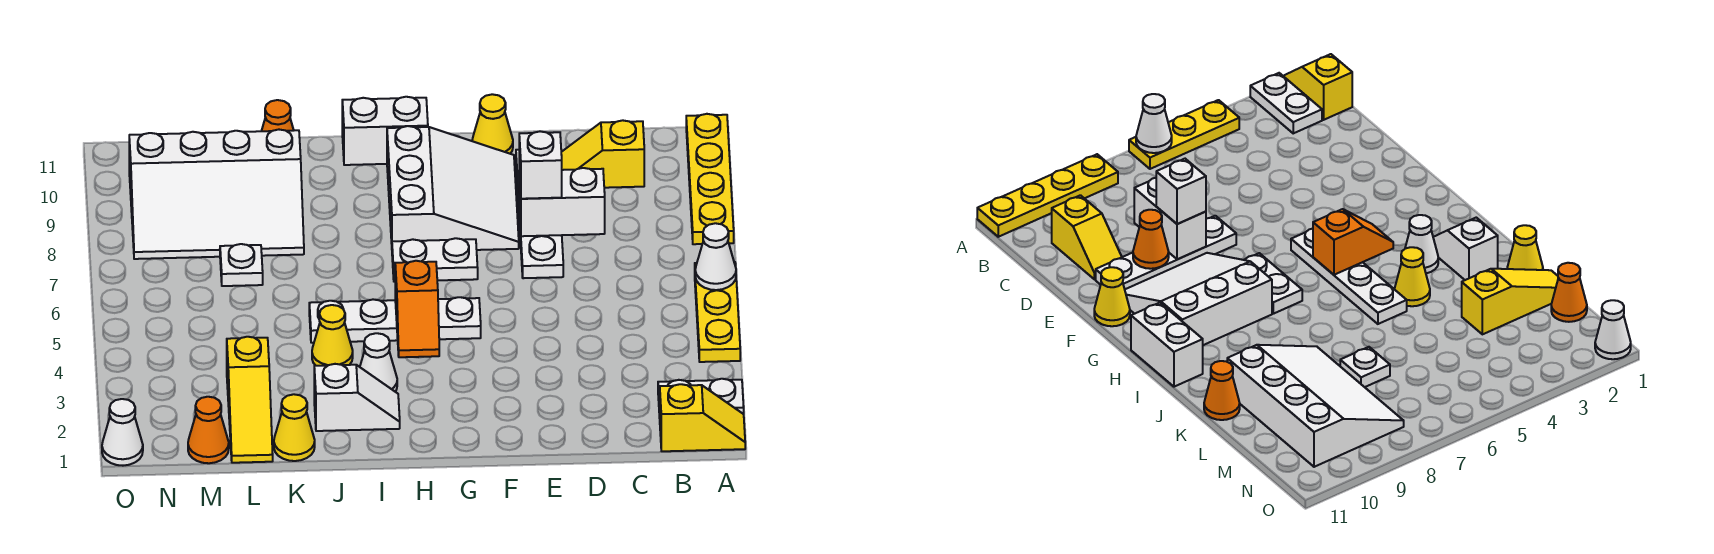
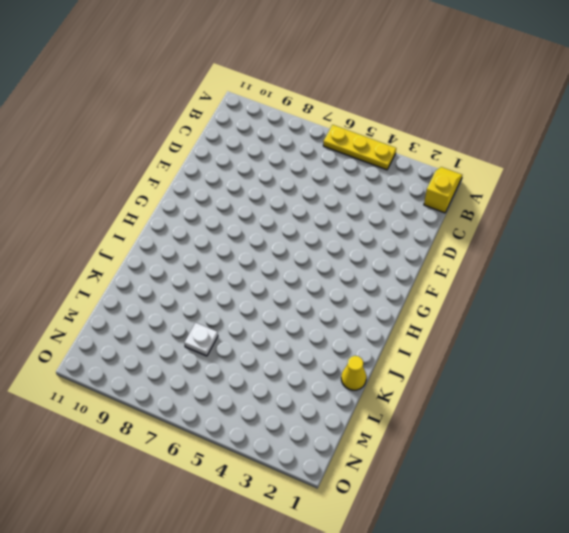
none -> white 1x2 plate [658,379,744,418]
none -> yellow 1x4 plate [686,114,734,244]
none -> yellow 1x2 slope [561,120,644,188]

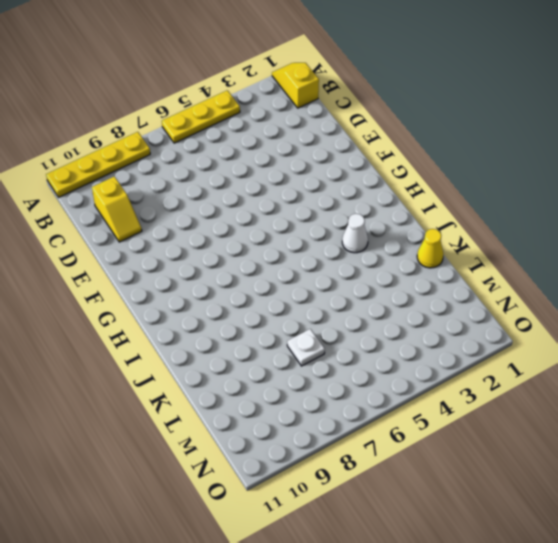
none -> white 1x2 plate [658,379,744,418]
none -> white 1x4 plate [516,150,563,278]
none -> white 3x3 slope [387,126,519,250]

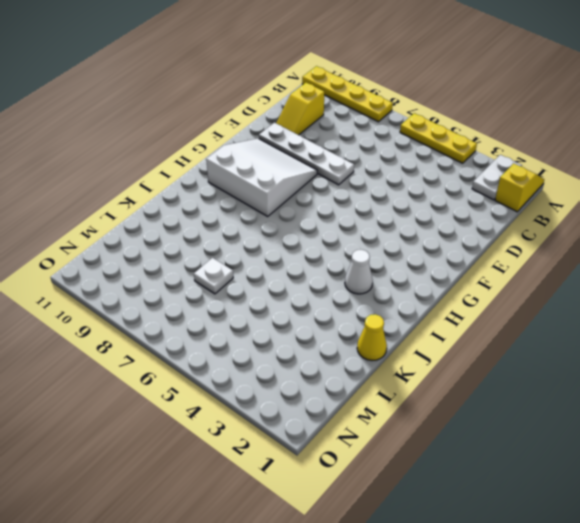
none -> yellow 1x1 cone [472,94,513,154]
none -> white 1x4 plate [309,297,481,343]
none -> white 1x2 plate [392,238,478,282]

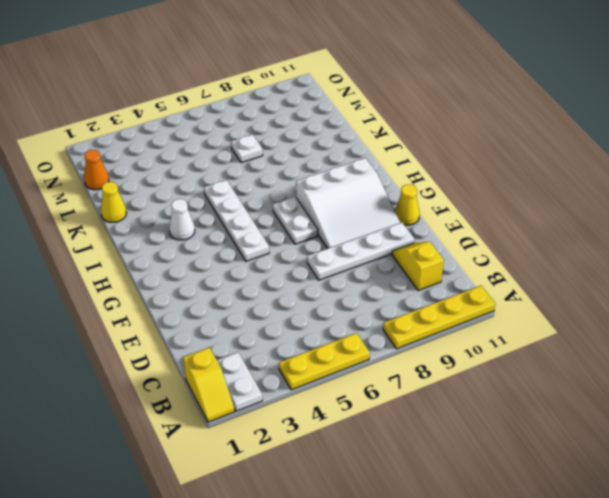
none -> white 1x2 brick [342,97,428,165]
none -> white 1x2 slope [314,364,400,431]
none -> yellow 1x1 cone [312,305,353,366]

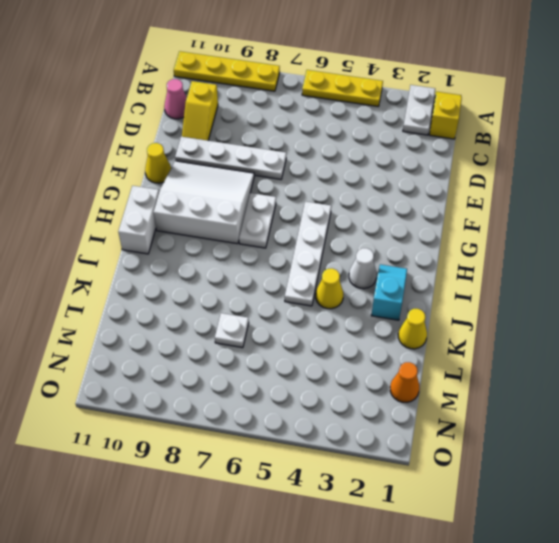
pink 1x1 cone [164,79,187,119] -> none
cyan 1x2 slope [371,264,407,320] -> white 1x2 slope [314,364,400,431]
none -> white 3x4 slope [129,130,304,259]
none -> orange 1x1 cone [262,100,294,131]
none -> yellow 1x3 slope [227,337,273,463]

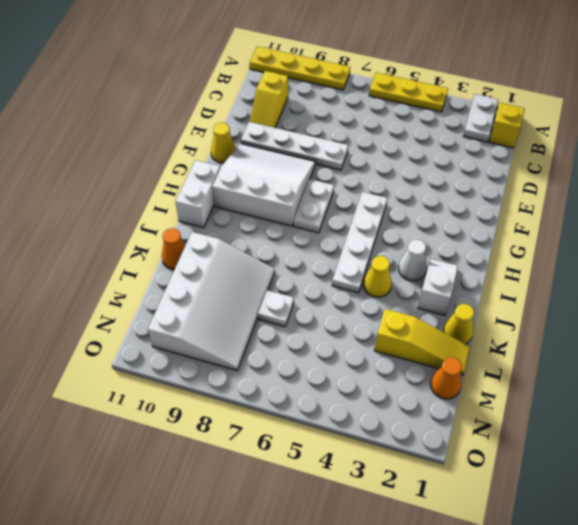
none -> white 1x1 cone [102,399,143,466]
none -> white 1x1 cone [695,223,736,290]
none -> white 1x2 brick [519,168,605,236]

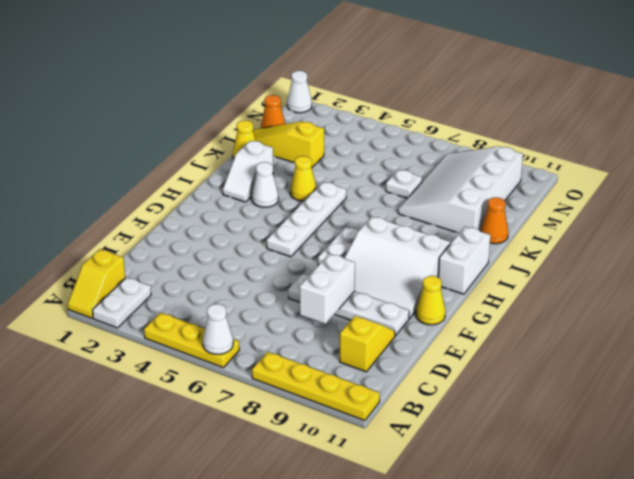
none -> orange 1x1 cone [1133,210,1169,269]
none -> orange 1x2 slope [395,261,439,357]
none -> white 1x1 brick [519,131,562,199]

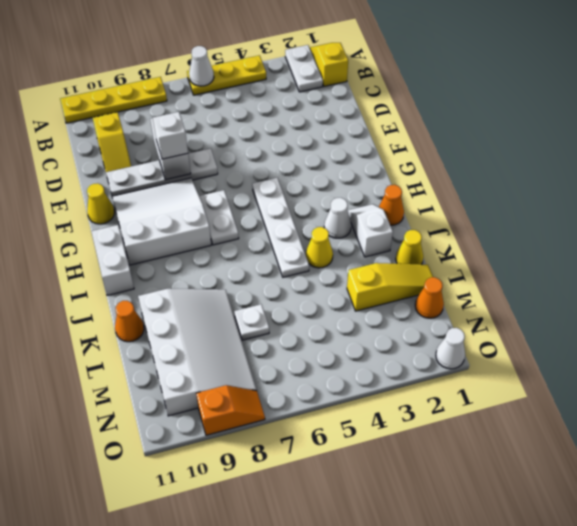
orange 1x1 cone [379,185,404,225] -> orange 1x1 cone moved to [1133,210,1169,269]
orange 1x2 slope [196,385,265,435] -> orange 1x2 slope moved to [395,261,439,357]

